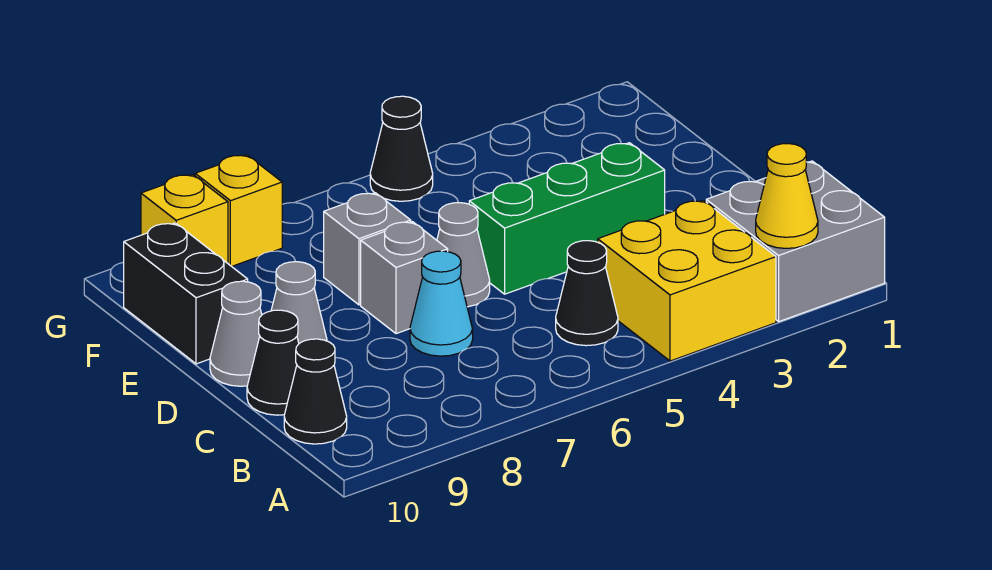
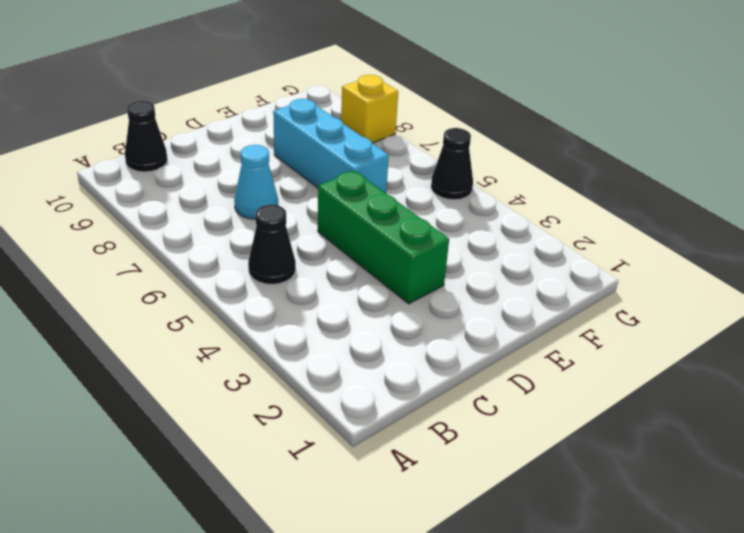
cyan 1x3 brick [273,99,389,193] -> grey 1x1 brick [324,193,411,305]
none -> grey 2x2 brick [706,161,885,321]
none -> yellow 2x2 brick [598,200,776,361]
none -> black 1x1 cone [247,310,299,415]

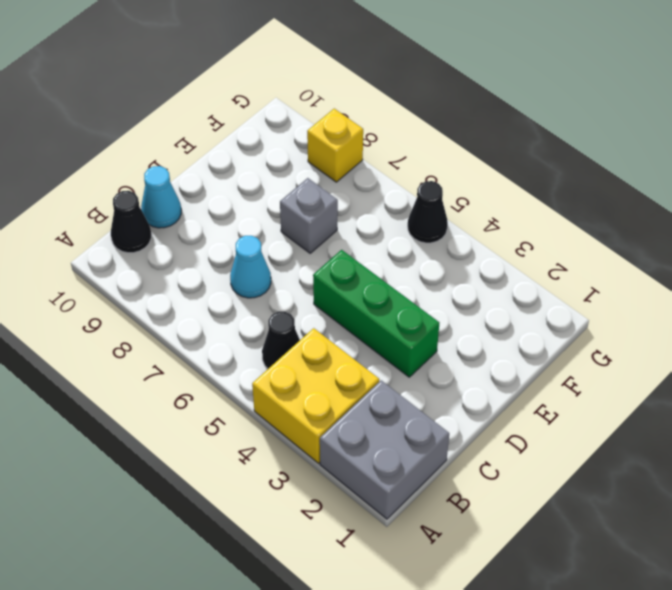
cyan 1x1 cone [141,166,181,228] -> black 1x1 cone [247,310,299,415]
none -> grey 1x1 cone [437,203,490,307]
none -> grey 1x1 brick [361,222,448,334]
none -> grey 1x1 cone [271,262,327,343]

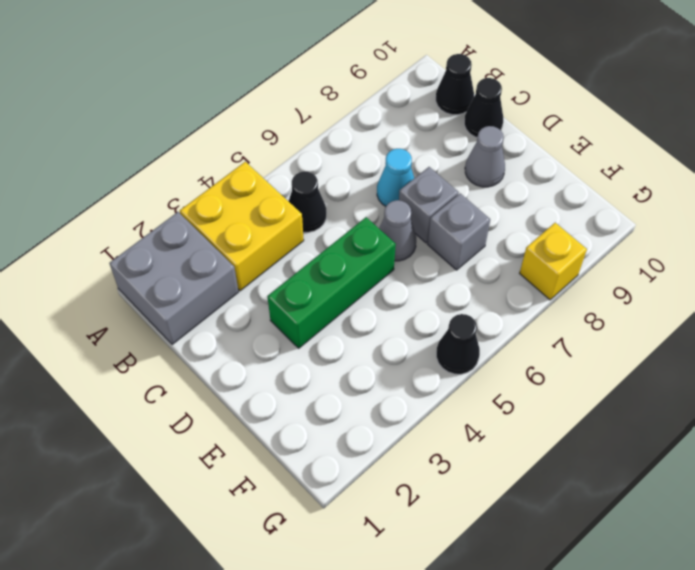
none -> grey 1x1 cone [210,281,262,386]
none -> black 1x2 brick [124,223,248,364]
none -> yellow 1x1 brick [141,174,228,263]

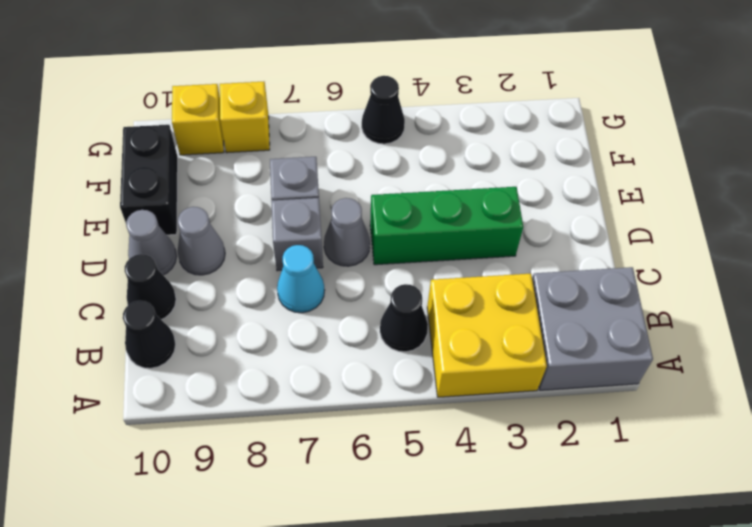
none -> yellow 1x1 cone [756,144,818,248]

